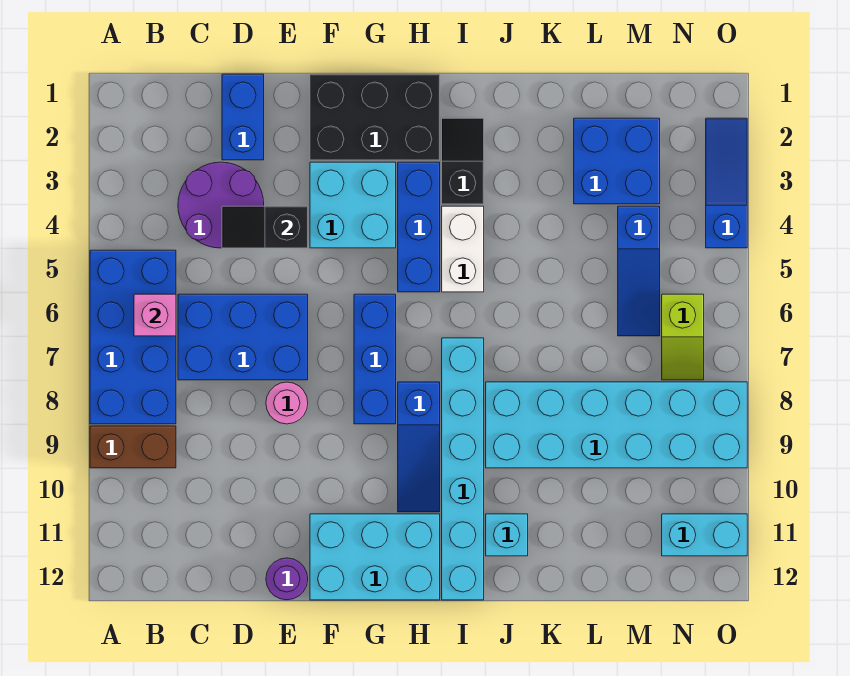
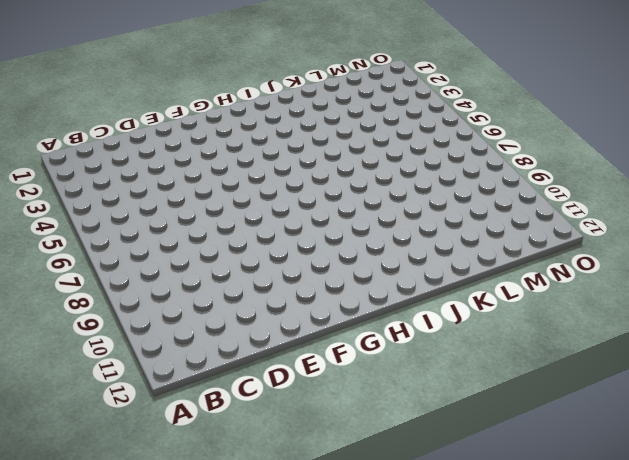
none -> blue 2x4 brick [90,250,176,424]
none -> brown 1x2 brick [90,426,176,468]
none -> purple 2x2 round brick [178,162,264,248]

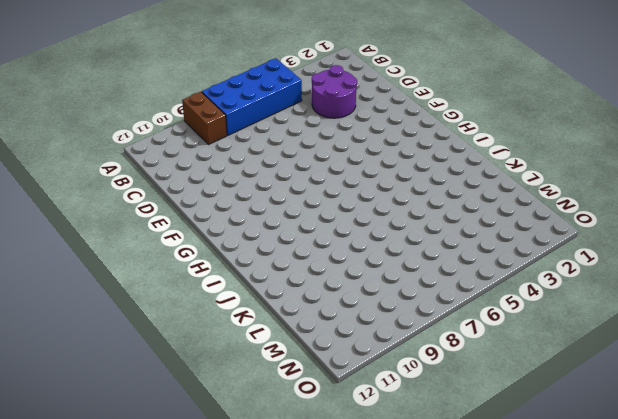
none -> blue 2x3 brick [178,294,308,380]
none -> blue 1x2 brick [222,74,264,160]
none -> pink 1x1 round brick [266,382,308,424]

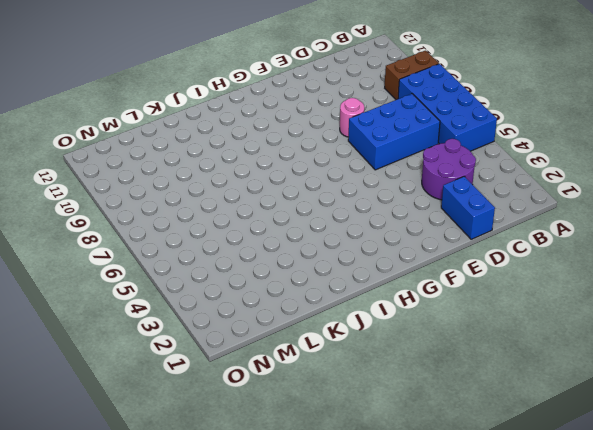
none -> purple 1x1 round brick [266,558,308,600]
none -> black 2x3 brick [310,74,440,160]
none -> cyan 2x2 brick [310,162,396,248]

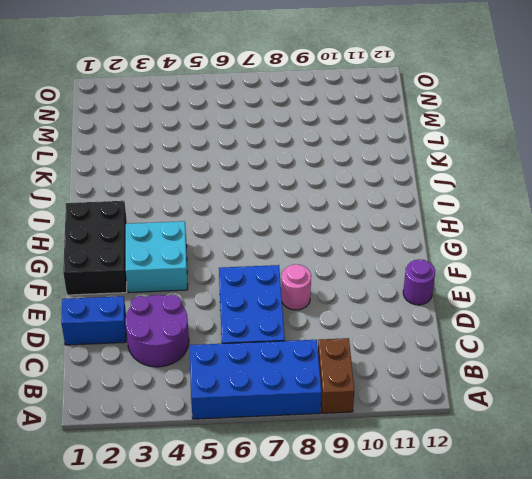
none -> cyan 2x3 brick [310,514,440,600]
none -> blue 1x3 brick [354,294,396,424]
none -> blue 1x3 brick [398,162,440,292]

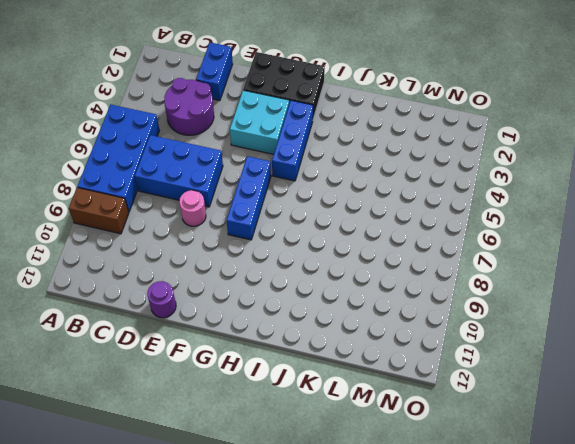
none -> cyan 2x3 brick [310,514,440,600]
none -> blue 1x3 slope [398,382,440,512]
none -> black 1x2 slope [442,118,484,204]

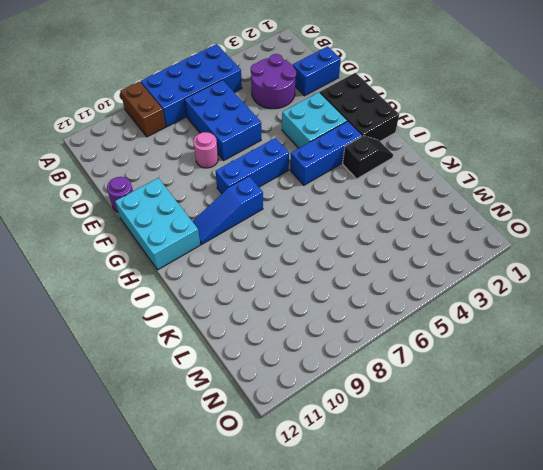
none -> white 1x2 brick [442,206,484,292]
none -> cyan 1x6 brick [442,338,484,600]
none -> cyan 2x6 brick [486,382,747,468]

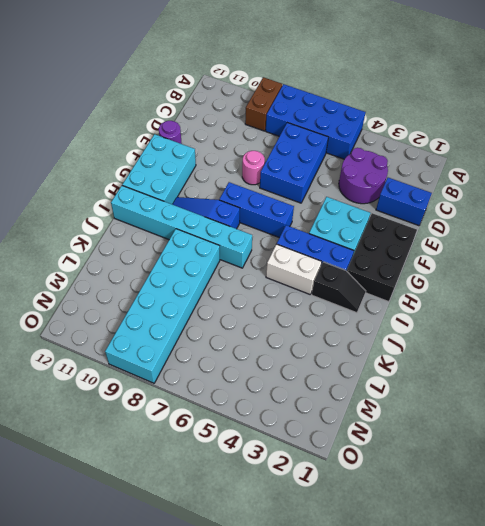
none -> cyan 1x1 brick [486,514,528,556]
none -> blue 2x2 brick [574,118,660,204]
none -> blue 1x3 slope [618,206,660,336]

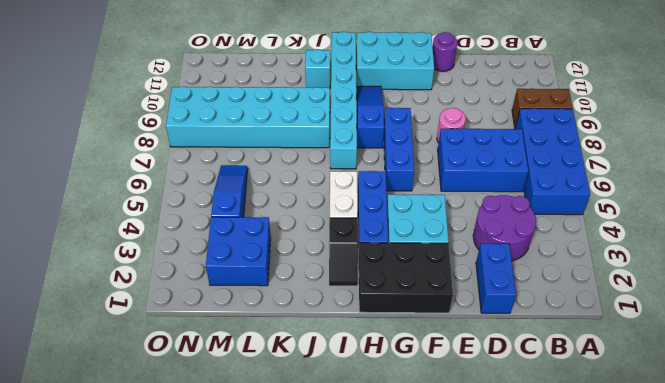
none -> lime 1x2 slope [662,294,704,380]
none -> cyan 1x2 brick [662,514,747,556]
none -> blue 1x3 slope [706,118,747,248]

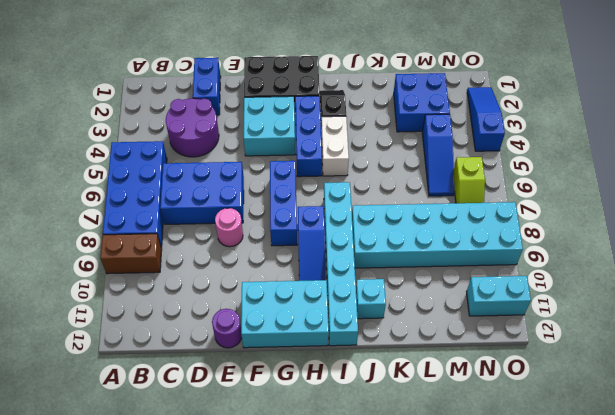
none -> pink 1x1 brick [134,294,176,336]
none -> black 1x2 slope [222,206,308,248]

